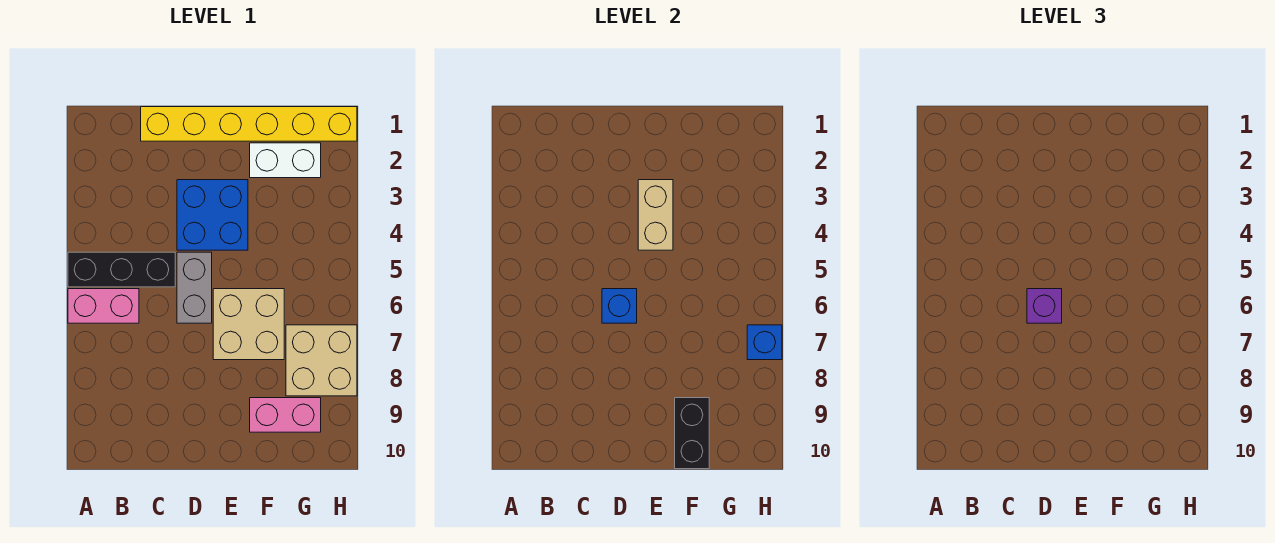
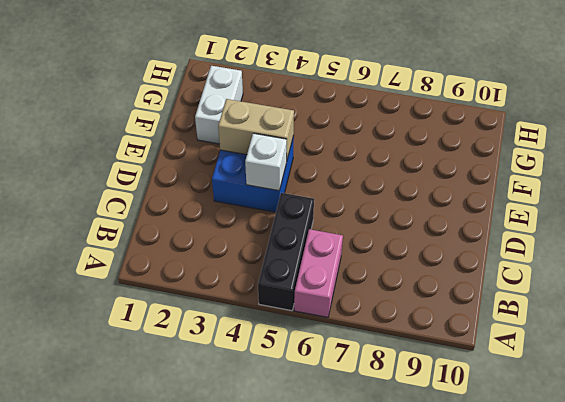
white 1x1 brick [245,133,287,191] -> none
none -> yellow 1x6 brick [141,107,357,141]
none -> grey 1x2 brick [177,252,212,323]
none -> tan 2x2 brick [213,289,284,360]

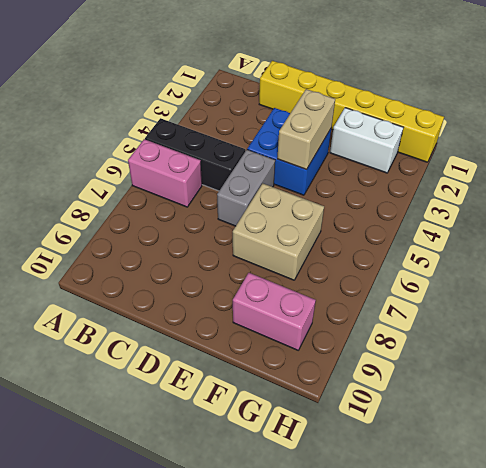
none -> tan 2x2 brick [286,325,357,396]
none -> blue 1x1 brick [602,289,637,323]
none -> black 1x2 brick [675,398,709,469]

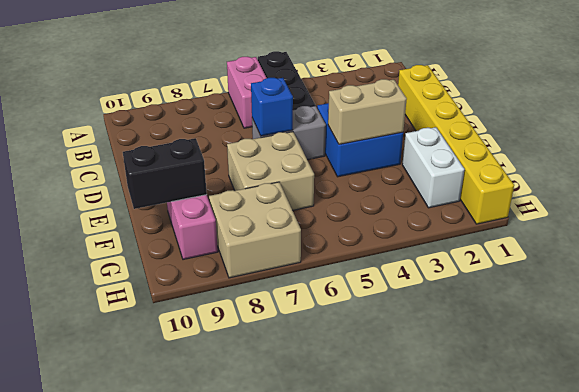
none -> blue 1x1 brick [747,325,782,360]
none -> purple 1x1 brick [1027,289,1062,323]

